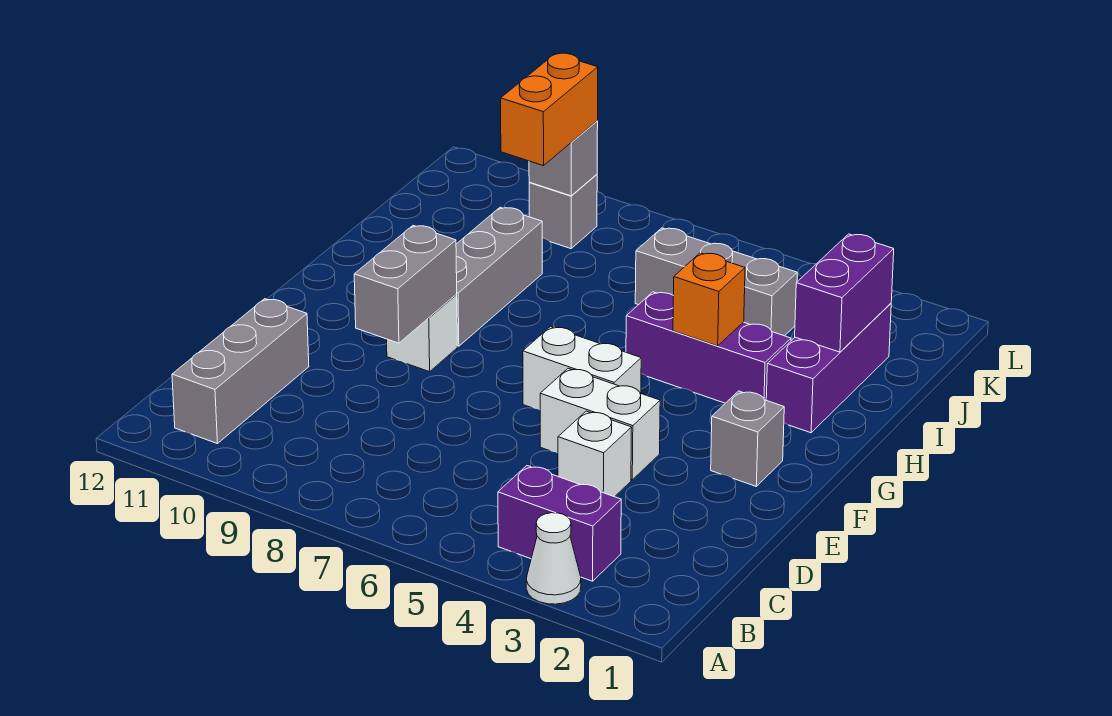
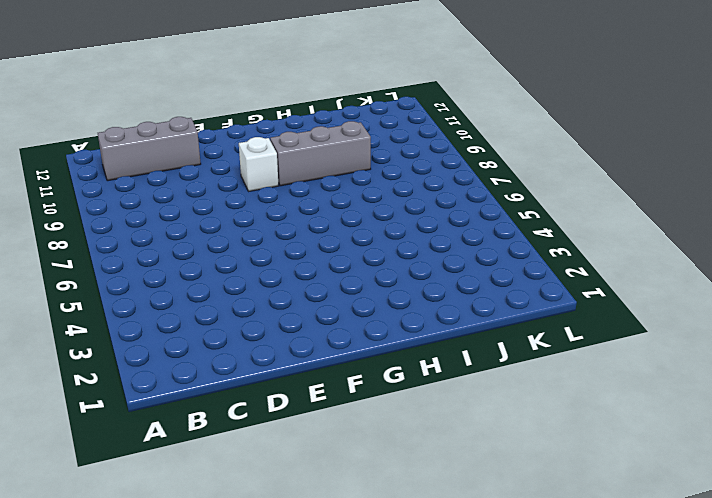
none -> white 1x1 cone [526,513,581,604]
none -> purple 1x2 brick [498,466,621,581]
none -> white 1x1 brick [558,411,632,497]

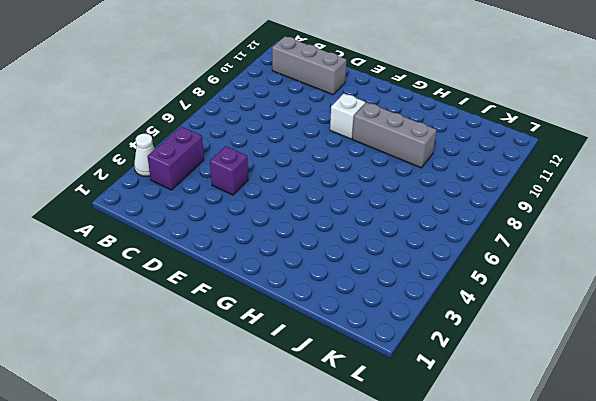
purple 1x1 brick [210,146,248,195] -> white 1x1 brick [558,411,632,497]
none -> white 1x2 brick [540,368,660,480]
none -> grey 1x1 brick [711,391,784,486]
none -> white 1x2 brick [523,327,641,410]

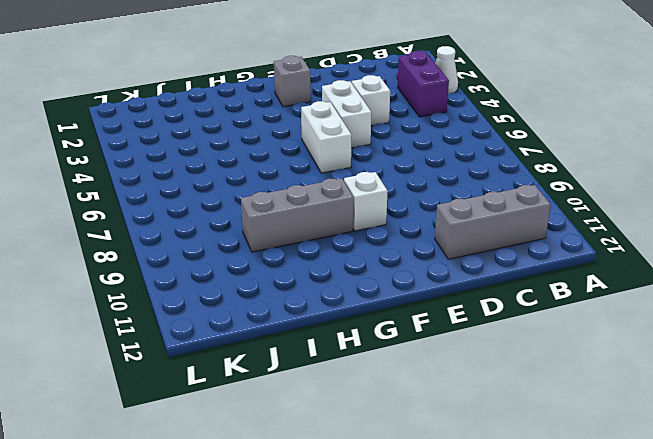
none -> purple 1x3 brick [766,304,891,433]
none -> purple 1x3 brick [626,292,791,403]
none -> grey 1x3 brick [635,228,797,336]

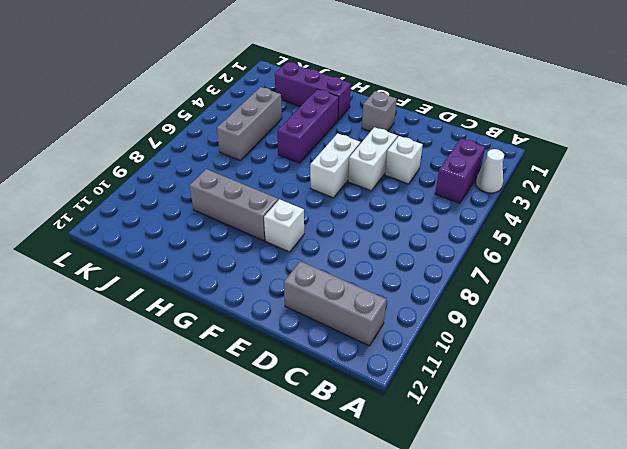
none -> grey 1x1 brick [529,174,597,249]
none -> grey 1x2 brick [354,226,457,343]
none -> orange 1x1 brick [673,253,745,346]

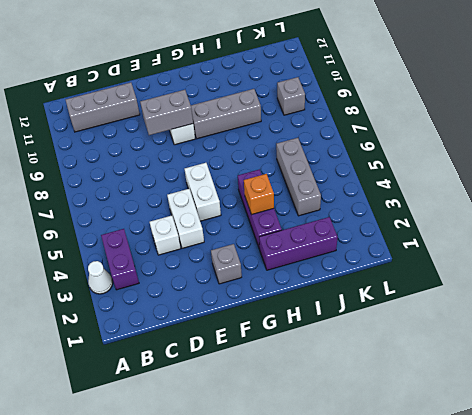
none -> purple 1x2 brick [795,234,894,352]
none -> grey 1x1 brick [529,121,598,196]
none -> orange 1x2 brick [501,53,598,166]

